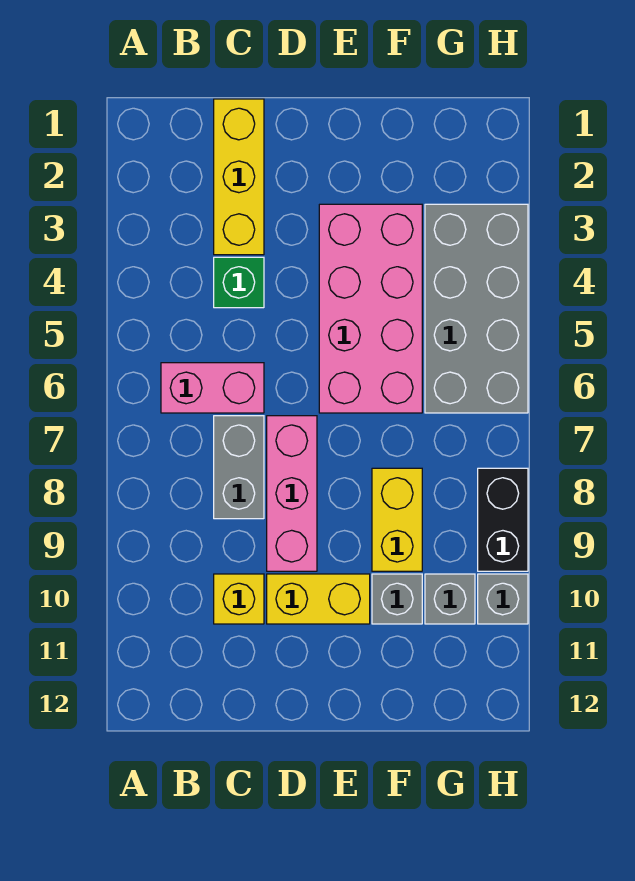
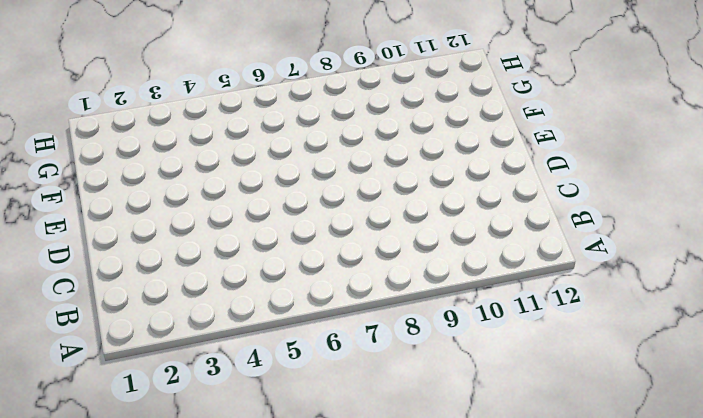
none -> pink 1x2 brick [161,363,264,413]
none -> yellow 1x3 brick [214,99,264,255]
none -> green 1x1 brick [214,257,264,308]

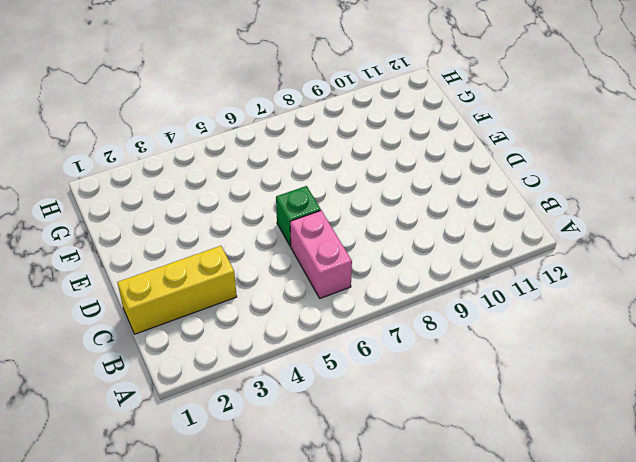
green 1x1 brick [276,186,321,247] -> green 1x1 brick moved to [214,257,264,308]
none -> grey 1x2 brick [214,416,264,519]
none -> yellow 1x1 brick [214,574,264,624]
none -> pink 1x3 brick [267,416,317,571]

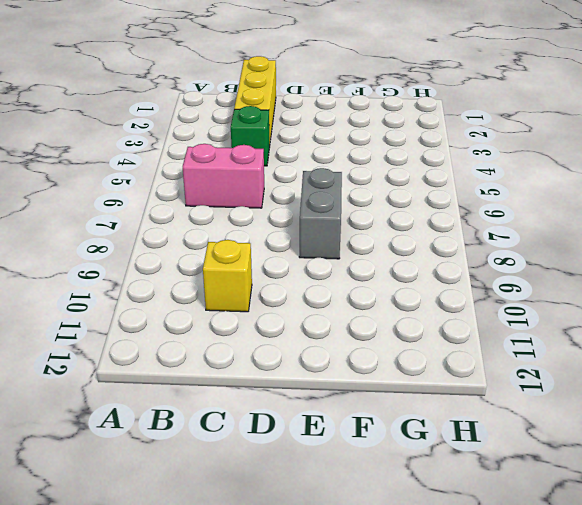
grey 1x2 brick [299,168,342,259] -> grey 1x2 brick moved to [214,416,264,519]
none -> pink 1x3 brick [267,416,317,571]
none -> yellow 1x2 brick [267,574,370,624]
none -> pink 2x4 brick [319,204,422,413]

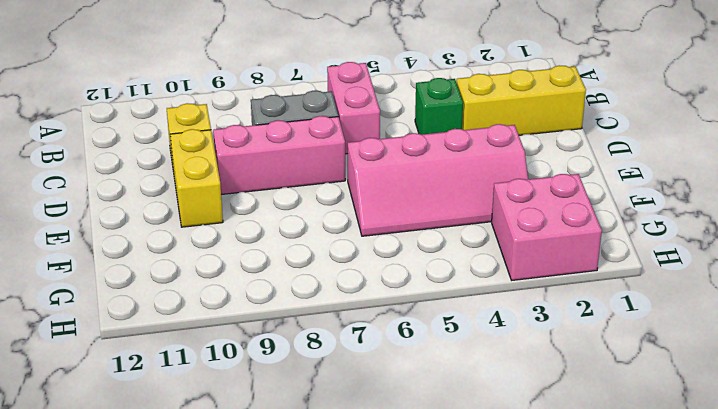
pink 2x4 slope [348,124,528,236] -> pink 2x4 brick [319,204,422,413]
pink 2x2 brick [492,174,602,280] -> grey 2x4 brick [425,204,528,413]
none -> yellow 1x2 brick [372,468,422,571]
none -> grey 1x1 brick [372,574,422,624]
none -> grey 1x1 brick [425,574,475,624]

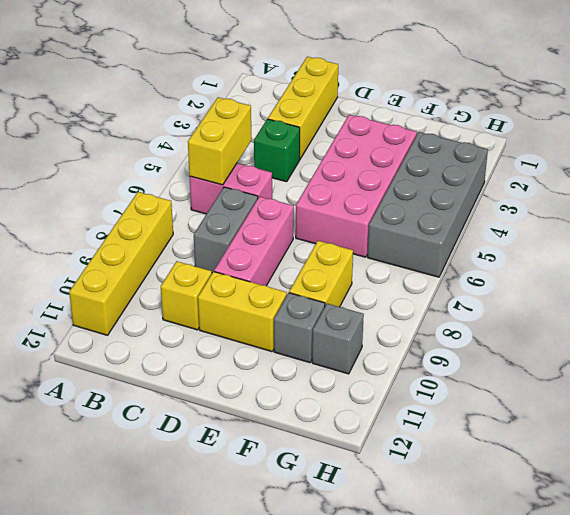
yellow 1x4 brick [69,192,173,335] -> none
yellow 1x2 brick [188,97,251,185] -> none
none -> black 1x2 brick [478,468,528,571]
none -> grey 1x1 brick [478,574,528,624]

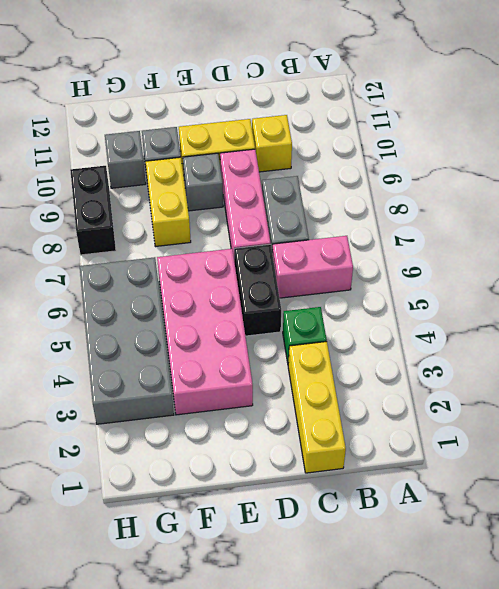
black 1x2 brick [234,244,281,336] -> none
grey 1x1 brick [183,153,223,211] -> grey 1x1 brick moved to [478,574,528,624]

